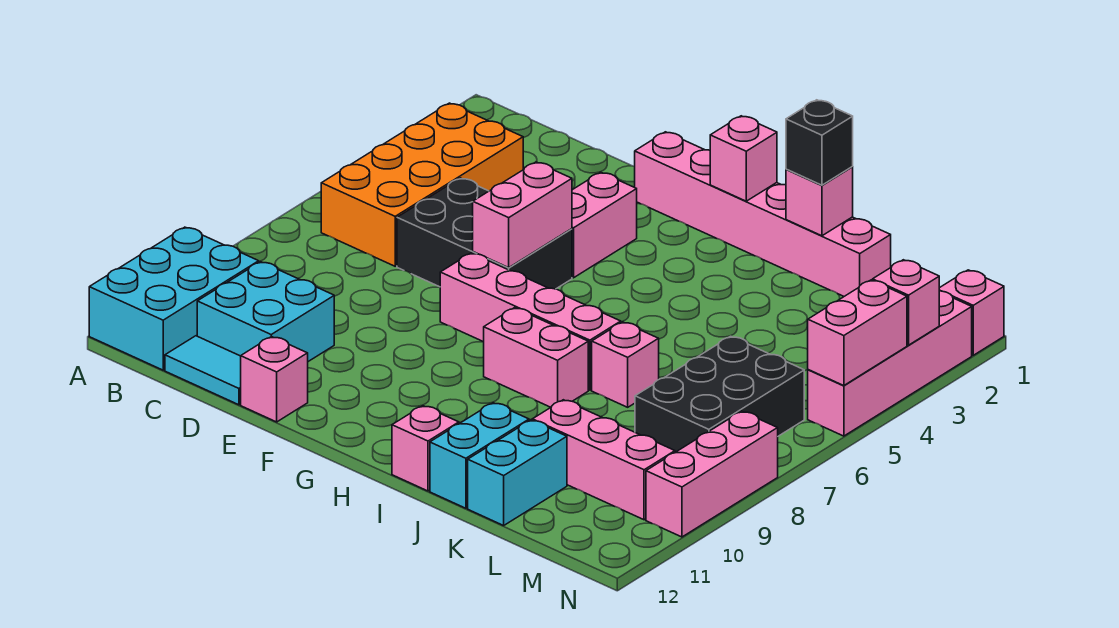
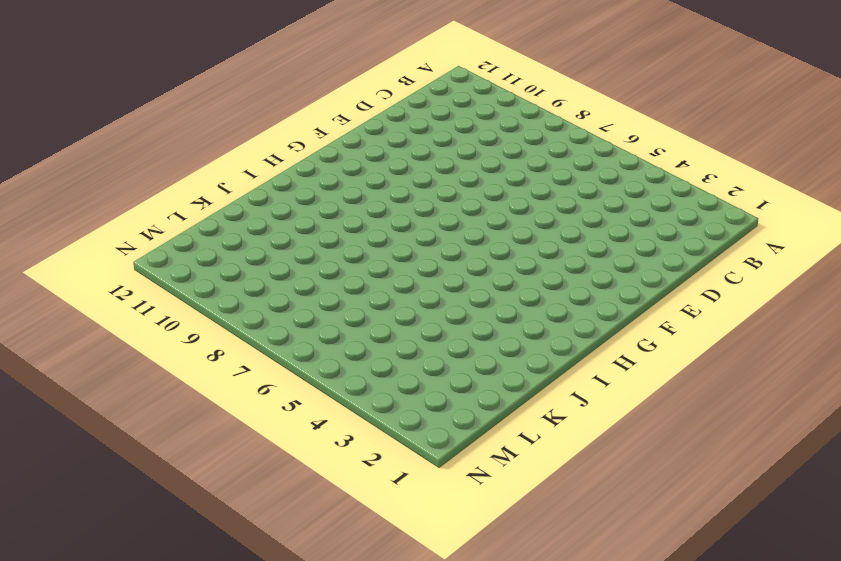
none -> cyan 2x3 brick [89,227,259,370]
none -> orange 2x4 brick [321,103,523,266]
none -> cyan 2x2 brick [197,262,334,361]

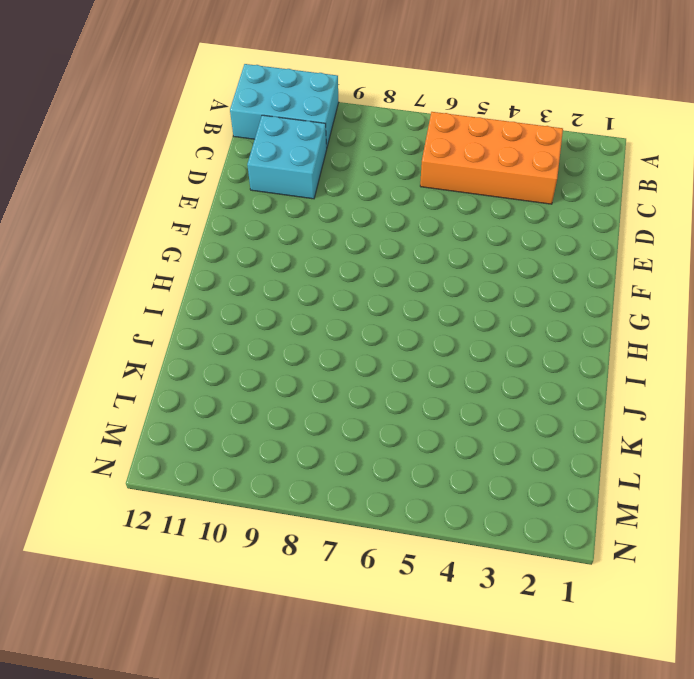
none -> cyan 1x2 tile [165,336,241,405]
none -> black 2x3 brick [397,178,572,289]
none -> pink 1x1 brick [241,336,308,422]

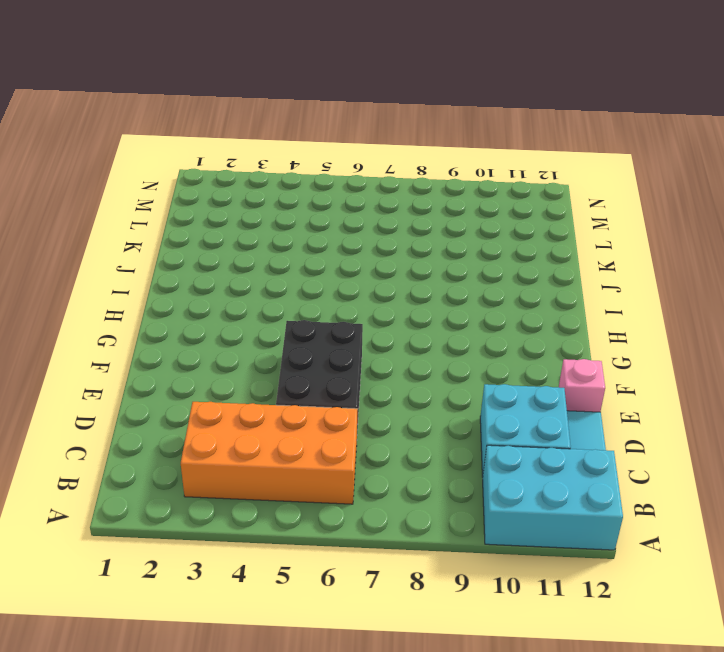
none -> pink 1x6 brick [635,132,891,296]
none -> pink 1x2 brick [572,172,637,278]
none -> pink 1x4 brick [440,253,621,390]

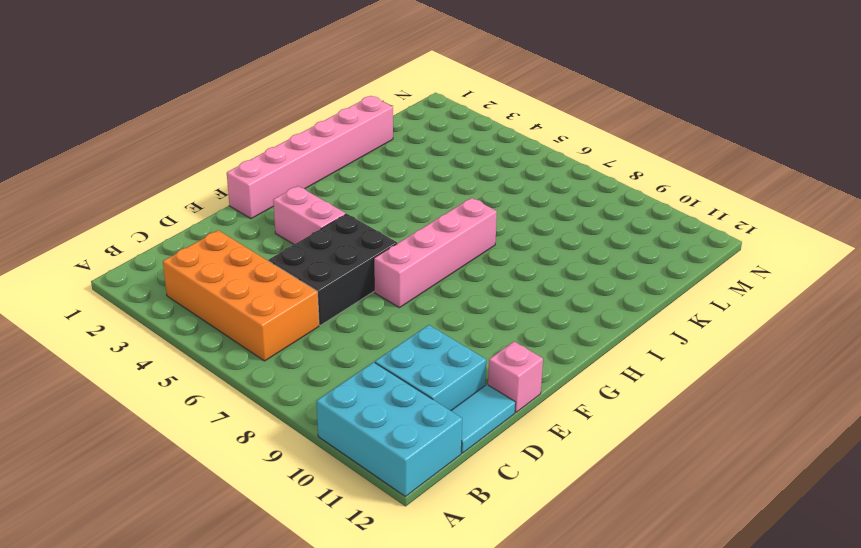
none -> pink 1x2 brick [484,308,588,407]
none -> pink 1x1 brick [392,406,459,491]
none -> pink 1x1 brick [592,322,659,407]

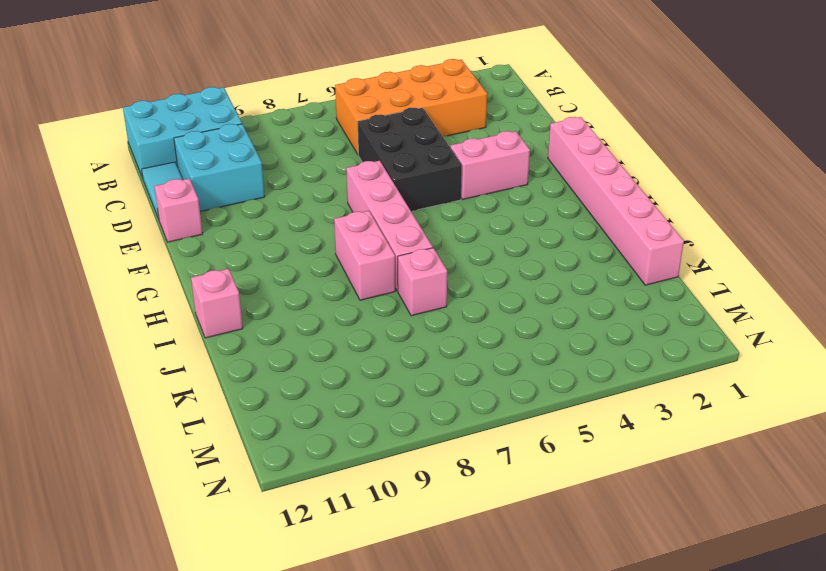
none -> cyan 1x2 brick [430,403,529,508]
none -> pink 1x3 brick [532,400,675,520]
none -> cyan 1x2 brick [468,420,567,525]

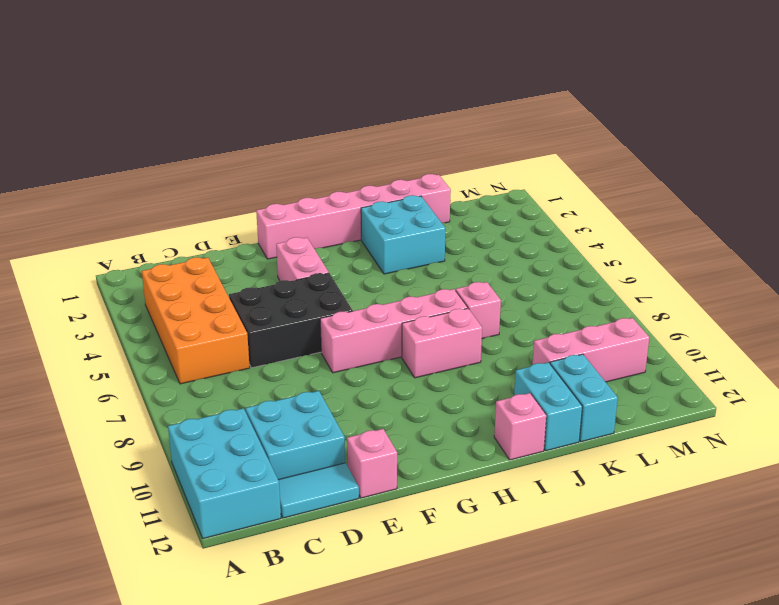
cyan 2x2 brick [361,195,445,274] -> none
none -> black 2x3 brick [635,336,804,452]
none -> pink 1x1 brick [939,270,1004,355]
none -> pink 1x4 brick [808,291,972,436]

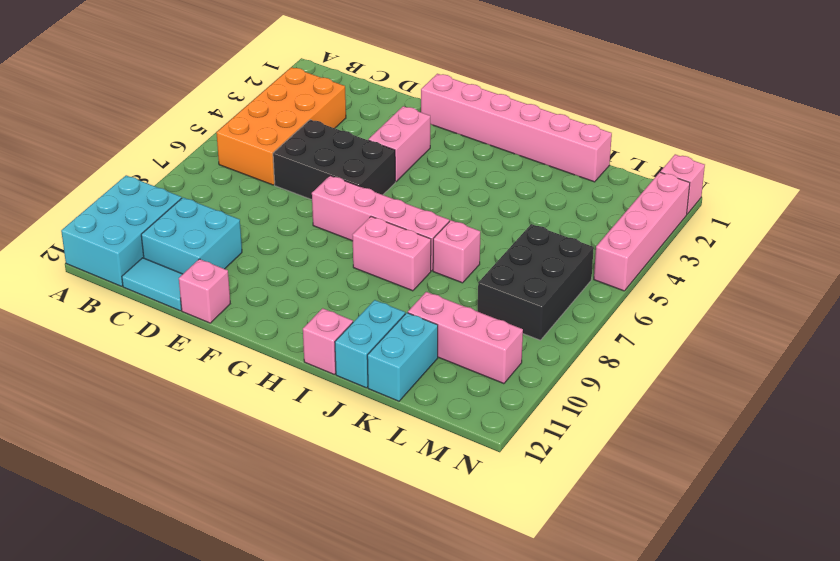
none -> pink 1x3 brick [646,411,778,537]
none -> pink 1x2 brick [473,162,572,268]
none -> pink 1x1 brick [710,116,777,201]

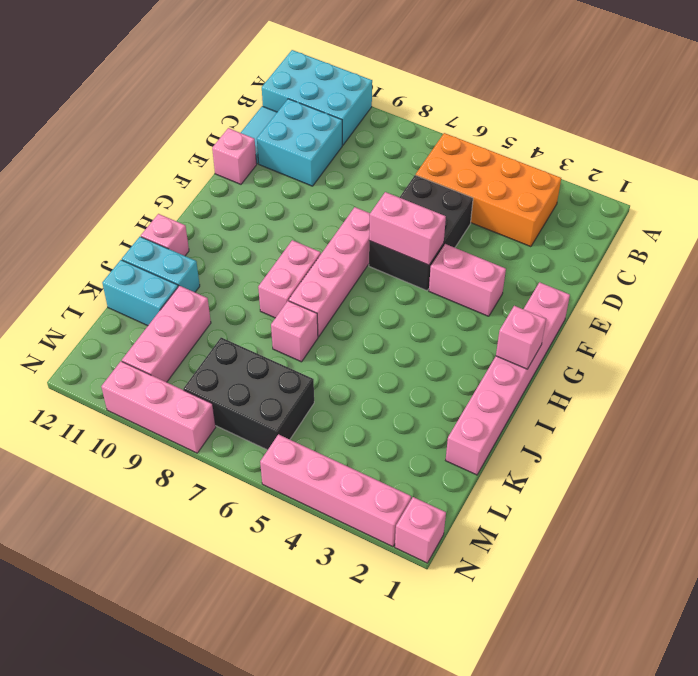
none -> pink 1x1 brick [786,167,853,236]
none -> pink 1x1 brick [873,260,939,345]
none -> pink 1x2 brick [808,280,907,386]

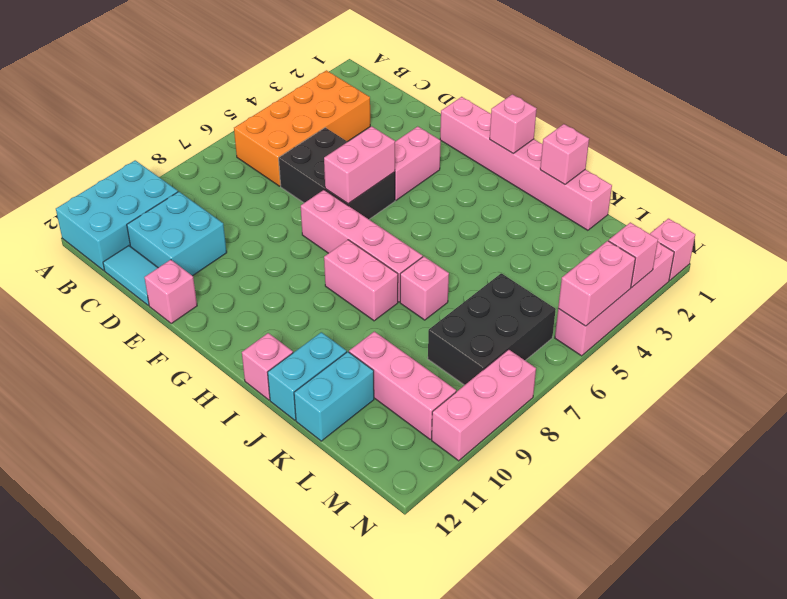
none -> black 1x1 brick [786,100,853,185]

